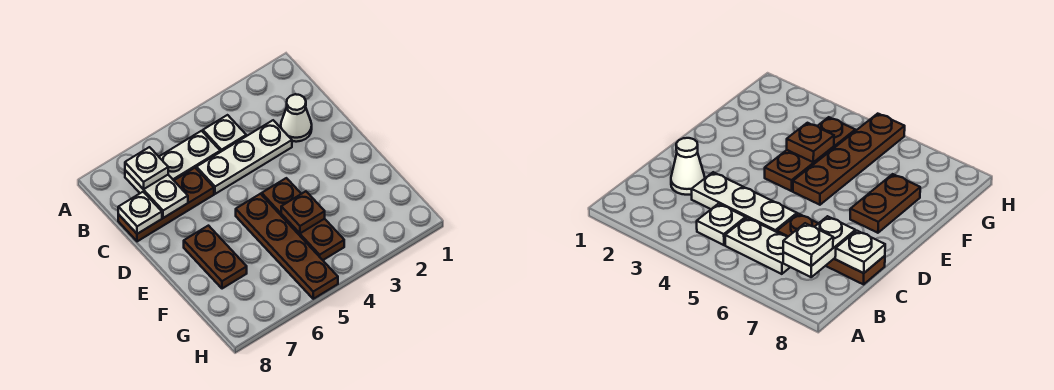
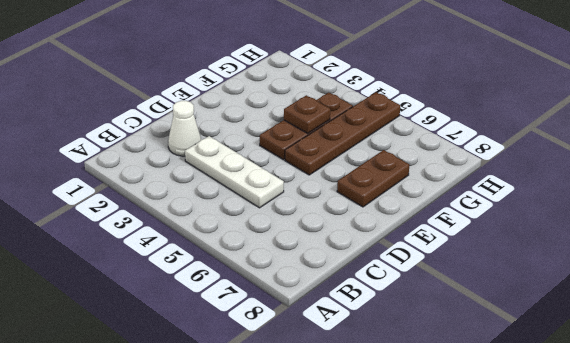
none -> white 1x1 plate [203,115,246,152]
none -> white 1x2 plate [159,131,220,180]
none -> brown 1x3 plate [118,168,214,241]

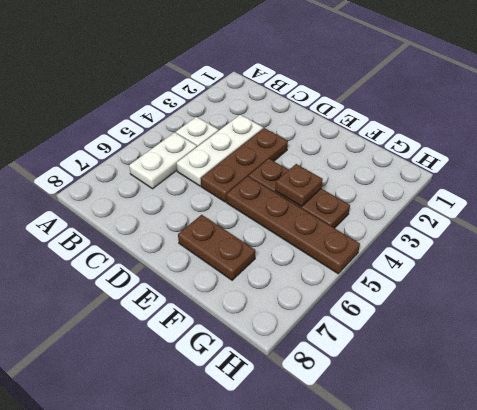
brown 1x3 plate [201,128,288,202] -> brown 1x3 plate moved to [118,168,214,241]
none -> white 1x1 cone [281,94,312,142]
none -> white 1x2 plate [125,170,188,218]
none -> white 1x1 plate [118,192,162,234]

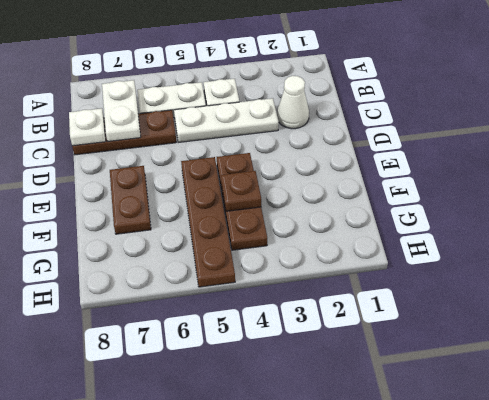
none -> white 1x1 plate [125,147,168,189]

